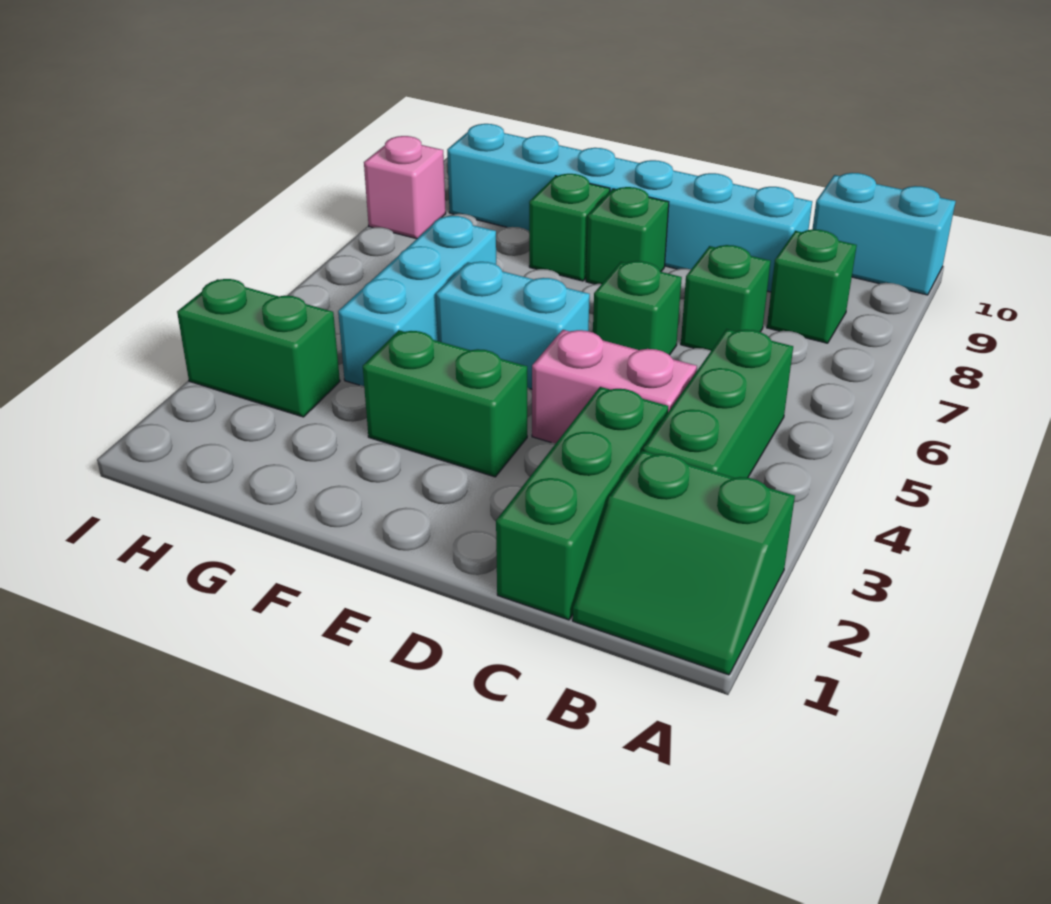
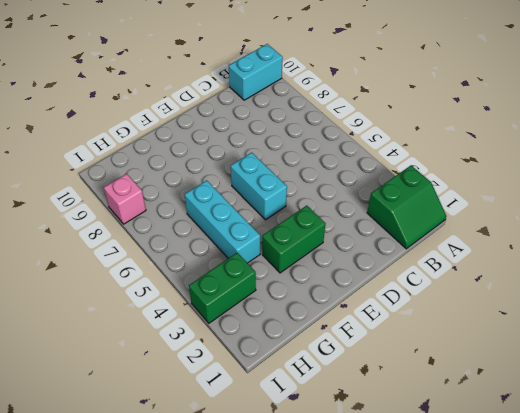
cyan 1x2 brick [231,153,287,220] -> cyan 1x2 brick turned to [436,262,590,389]
none -> green 1x3 brick [643,329,793,478]
none -> green 1x1 brick [767,230,857,343]
none -> green 1x3 brick [496,387,668,620]

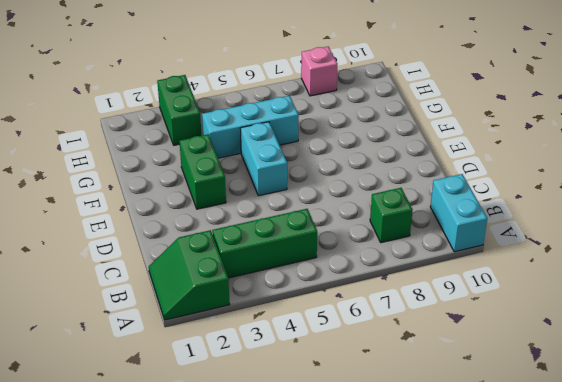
none -> green 1x3 brick [496,387,668,620]
none -> pink 1x2 brick [532,330,697,444]
none -> green 1x1 brick [681,245,771,351]

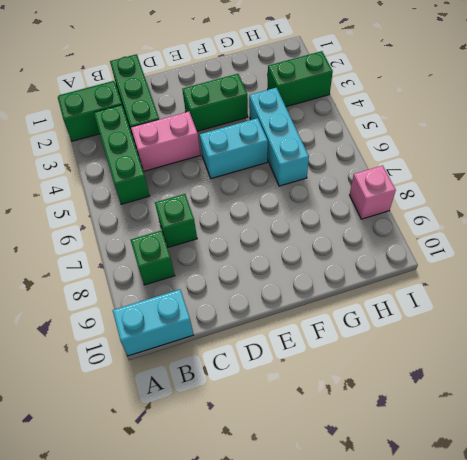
none -> cyan 1x6 brick [447,124,812,292]
none -> green 1x1 brick [593,261,682,355]
none -> green 1x1 brick [586,187,669,284]

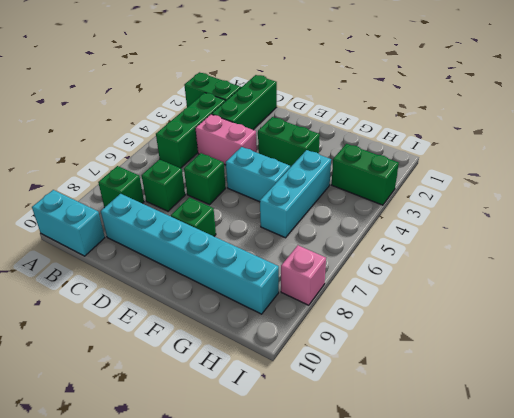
none -> green 1x1 brick [529,174,610,281]

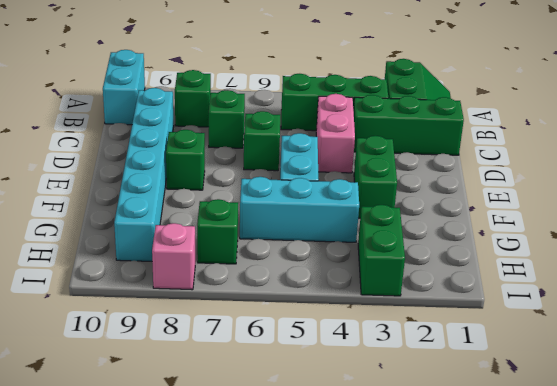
green 1x1 brick [197,199,238,264] -> green 1x1 brick moved to [529,174,610,281]

